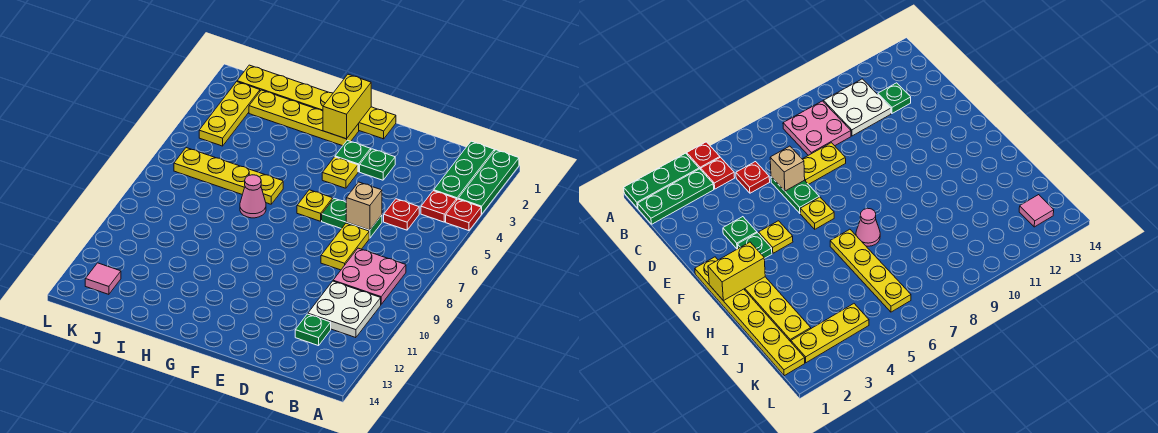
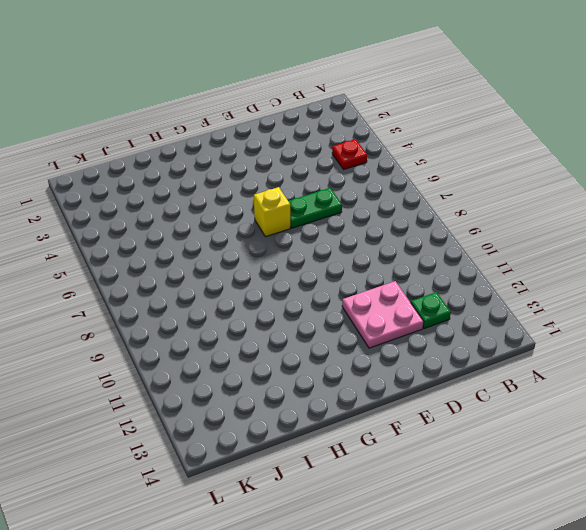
pink 2x2 plate [342,281,424,348] -> pink 2x2 plate moved to [333,248,406,304]
yellow 1x1 brick [254,187,290,237] -> yellow 1x1 plate [297,190,333,221]
none -> green 1x3 plate [458,150,519,214]
none -> red 1x1 plate [446,199,481,231]
none -> green 1x3 plate [434,141,494,199]

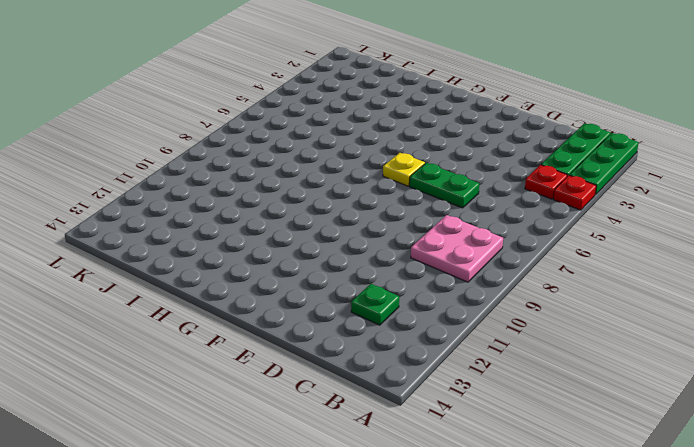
none -> white 2x2 plate [308,281,381,338]
none -> red 1x1 plate [384,199,419,230]
none -> yellow 1x2 plate [321,223,369,270]

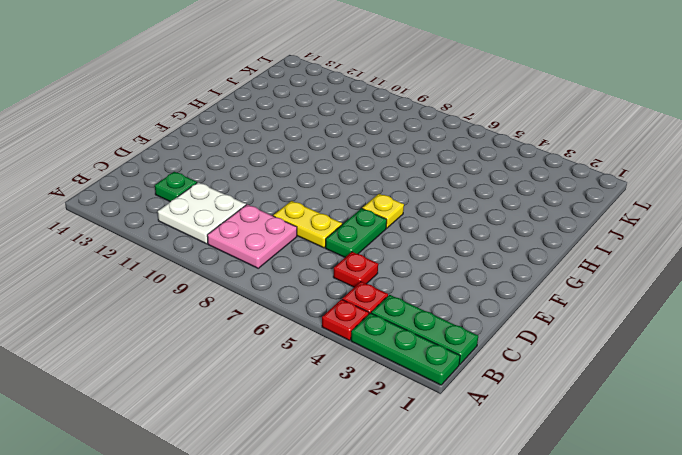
none -> green 1x1 plate [360,149,395,180]
none -> yellow 1x6 plate [237,65,396,139]
none -> green 1x1 plate [335,140,371,172]

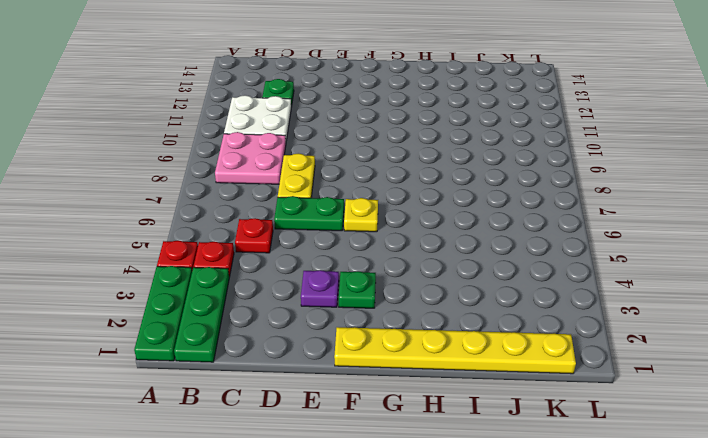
purple 1x1 plate [301,270,339,307] -> green 1x1 plate [360,149,395,180]
none -> yellow 1x1 plate [322,157,358,188]
none -> yellow 1x4 plate [249,90,359,146]
none -> yellow 1x4 plate [174,148,283,204]

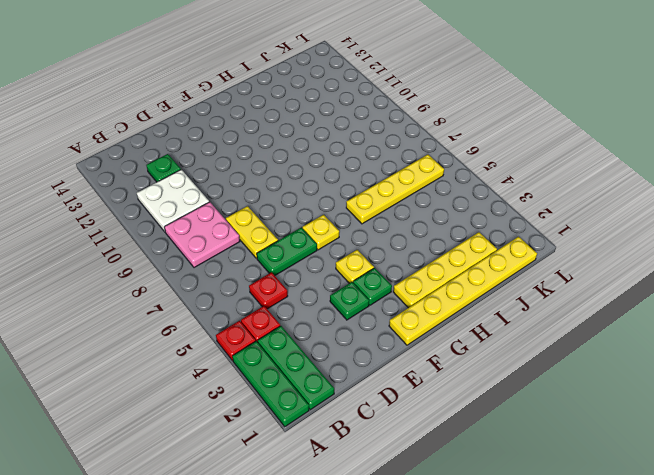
none -> pink 1x1 cone [240,175,266,218]
none -> yellow 1x3 plate [199,82,260,146]
none -> pink 1x1 tile [85,263,121,294]

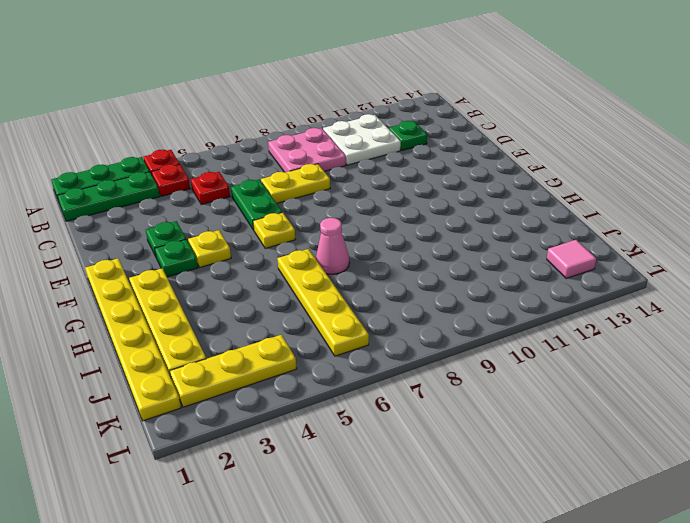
none -> tan 1x1 brick [346,182,382,230]
none -> yellow 1x2 brick [323,74,371,139]

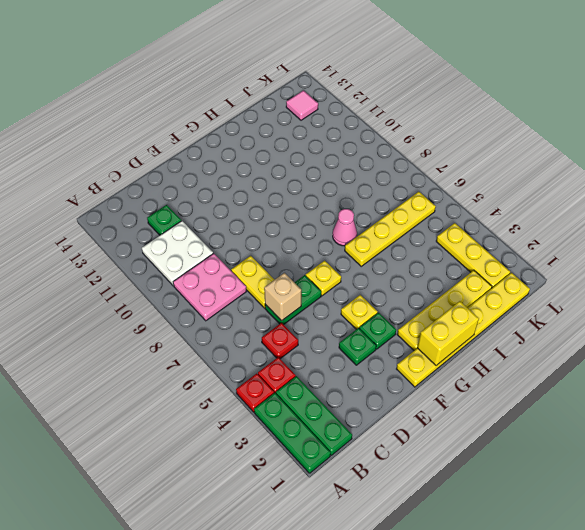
yellow 1x2 brick [417,301,479,365] -> yellow 1x2 brick turned to [323,74,371,139]

